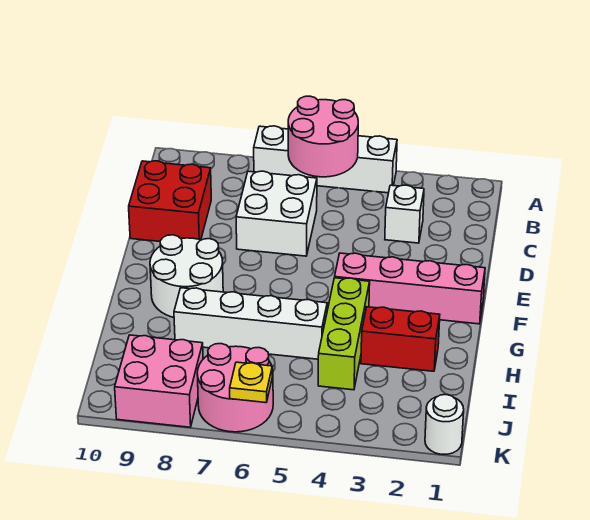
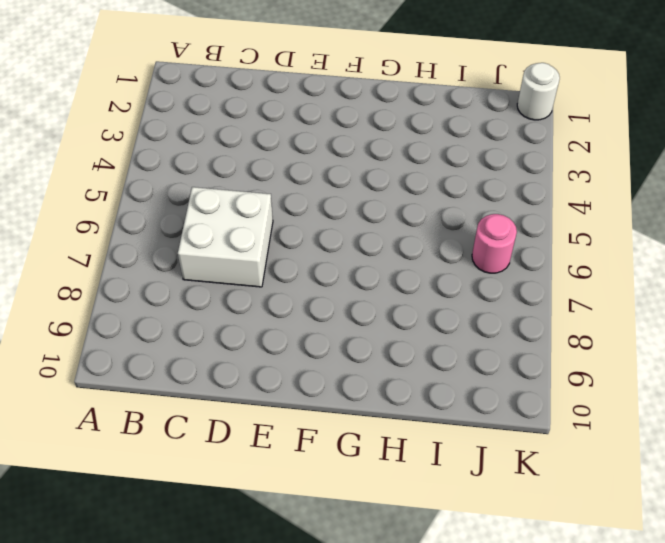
pink 1x1 round brick [472,214,517,273] -> pink 2x2 round brick [197,344,273,432]
none -> white 1x4 brick [254,126,397,193]
none -> white 1x1 brick [385,185,424,243]
none -> red 2x2 brick [129,161,211,241]

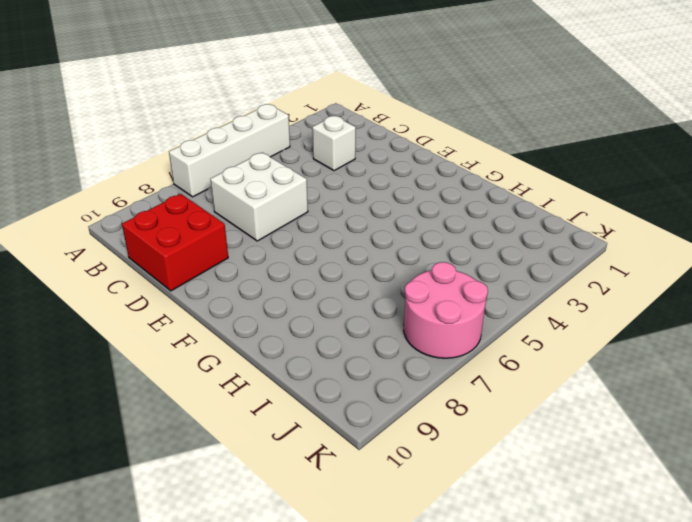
none -> pink 1x4 brick [335,253,485,324]
none -> white 2x2 round brick [150,235,223,317]
none -> lime 1x3 brick [318,278,370,390]

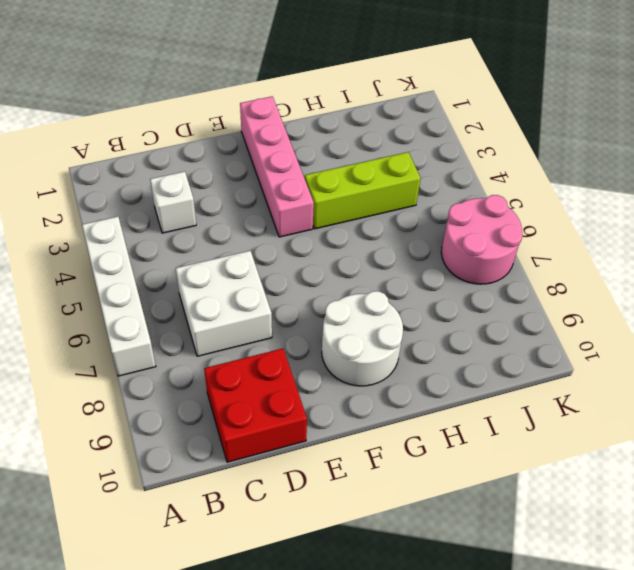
none -> red 1x2 brick [361,307,440,371]
none -> white 1x4 brick [174,288,327,359]
none -> pink 2x2 brick [115,335,203,427]

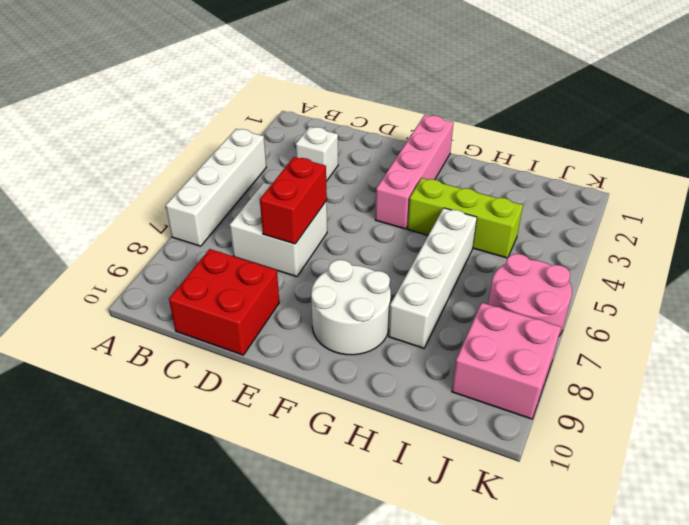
red 1x2 brick [260,157,327,244] -> red 1x2 brick moved to [361,307,440,371]
none -> white 1x1 round brick [425,395,464,454]
none -> pink 2x2 round brick [288,96,358,177]
none -> yellow 1x1 plate [230,362,272,403]

